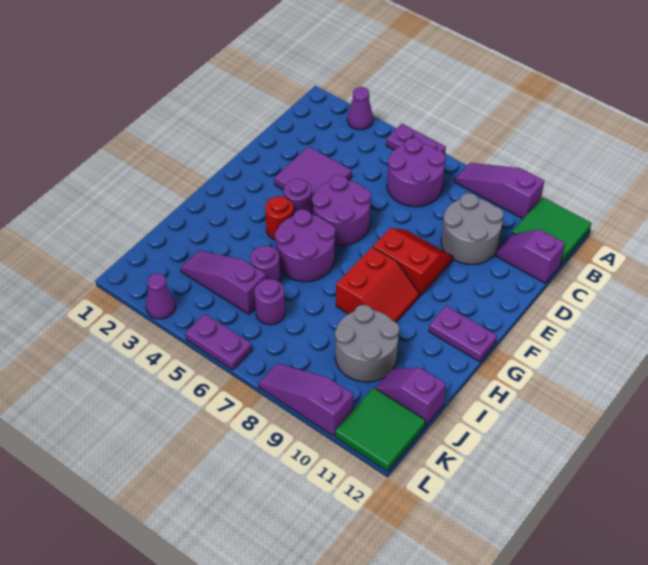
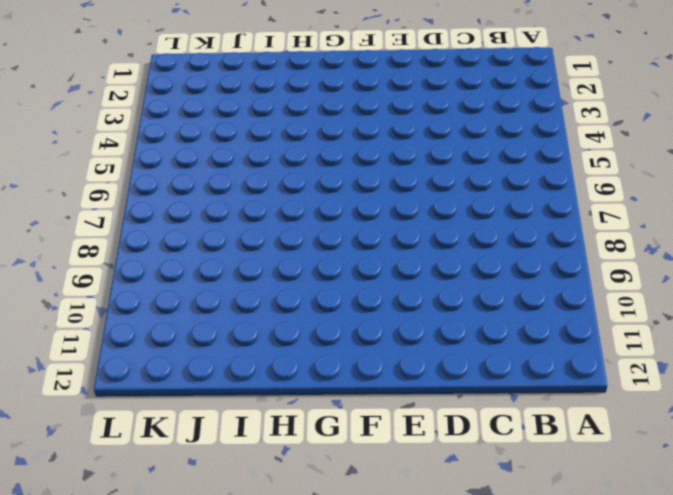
none -> purple 1x1 cone [347,87,373,130]
none -> purple 1x2 plate [386,124,446,154]
none -> purple 1x3 slope [455,163,544,219]

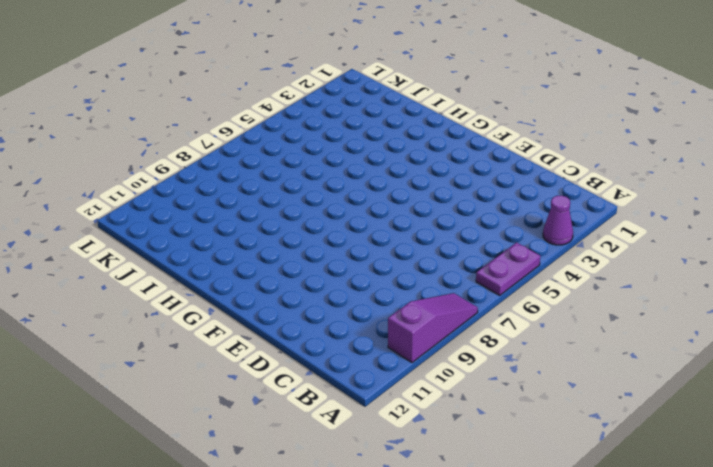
none -> green 2x2 tile [512,197,591,265]
none -> purple 2x2 round brick [387,138,446,207]
none -> grey 2x2 round brick [441,193,503,264]

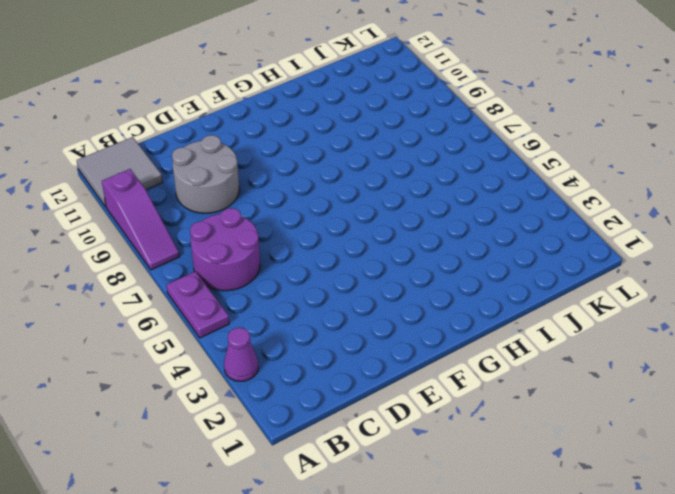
grey 2x2 tile [77,137,163,207] -> green 2x2 tile [512,197,591,265]
none -> purple 1x2 slope [496,229,565,283]
none -> purple 2x2 tile [274,146,352,207]
none -> purple 2x2 round brick [312,175,371,245]

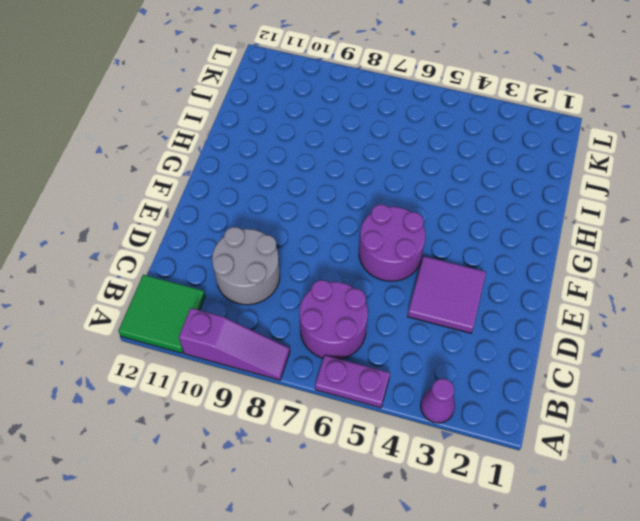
none -> purple 1x2 slope [496,229,565,283]
none -> red 2x2 slope [373,228,453,296]
none -> purple 1x1 round brick [284,179,312,214]

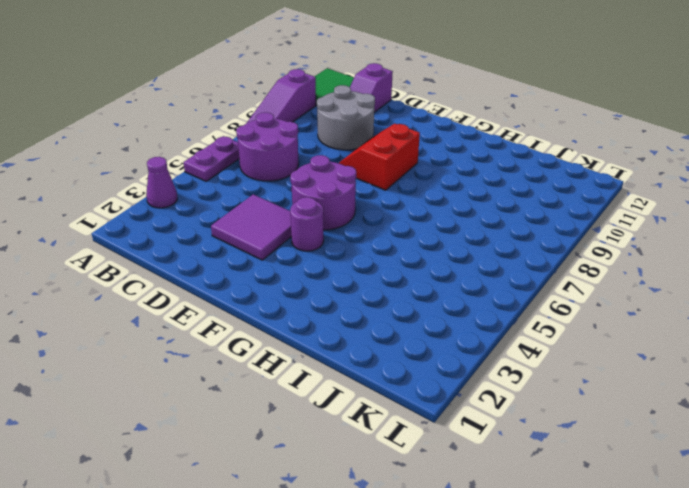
none -> red 1x1 round brick [265,196,294,239]
none -> purple 2x2 round brick [275,209,335,282]
none -> red 2x2 slope [336,247,419,322]

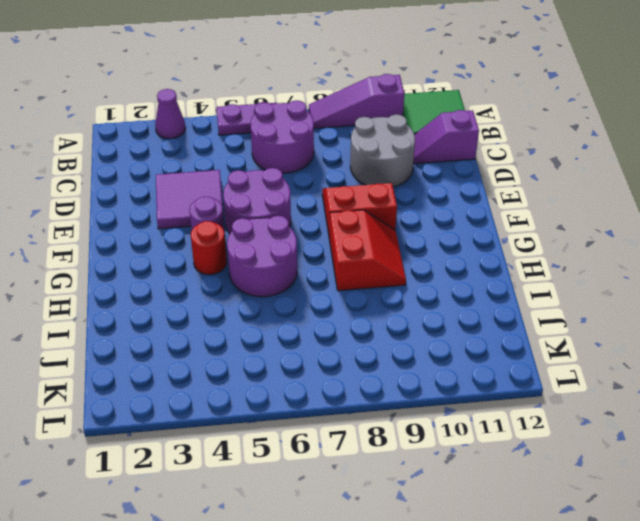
none -> purple 1x2 plate [429,306,497,362]
none -> purple 1x1 round brick [250,246,280,282]
none -> grey 2x2 round brick [335,305,399,382]

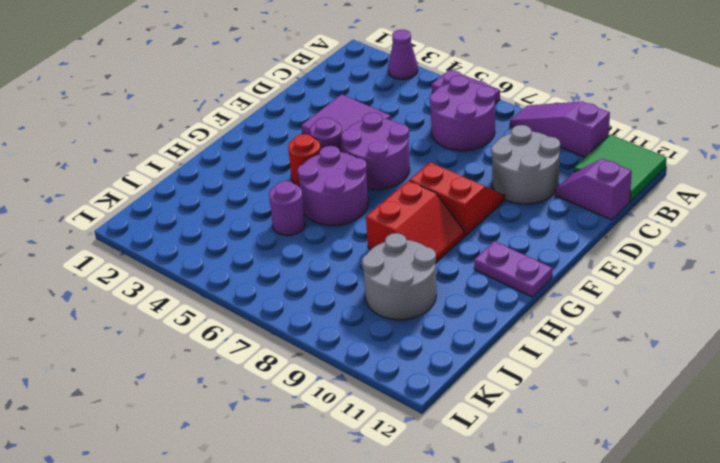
none -> purple 1x3 slope [181,250,266,314]
none -> purple 1x1 round brick [254,279,285,325]
none -> purple 1x2 slope [375,367,446,426]

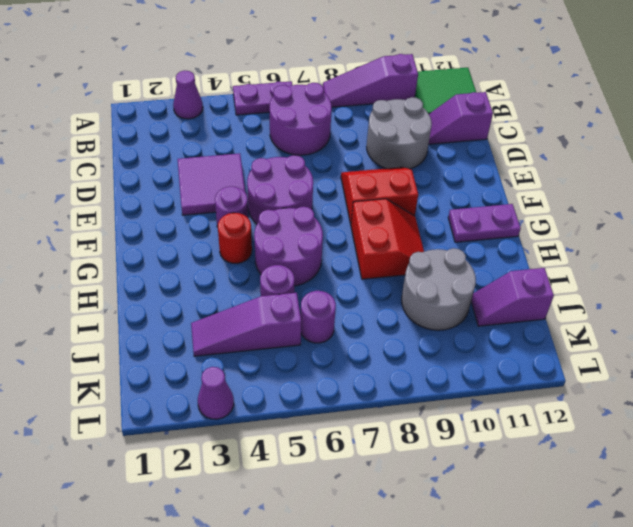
none -> green 2x2 tile [335,388,426,471]
none -> purple 1x2 plate [185,314,252,370]
none -> purple 1x3 slope [258,363,353,436]

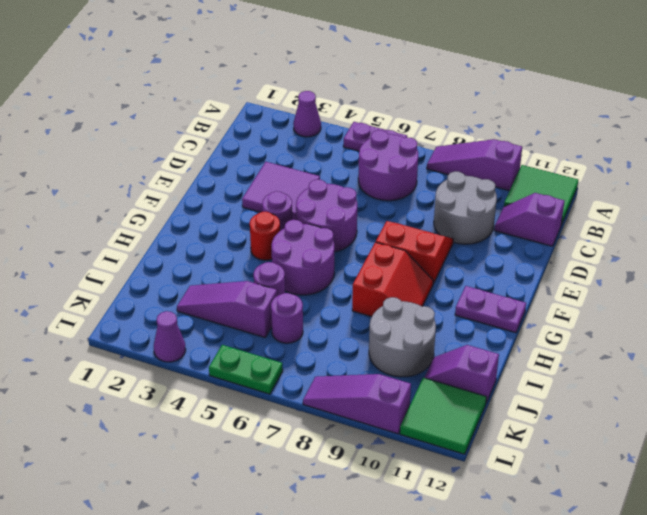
green 1x2 plate [209,345,283,394] -> purple 1x2 plate [185,314,252,370]

